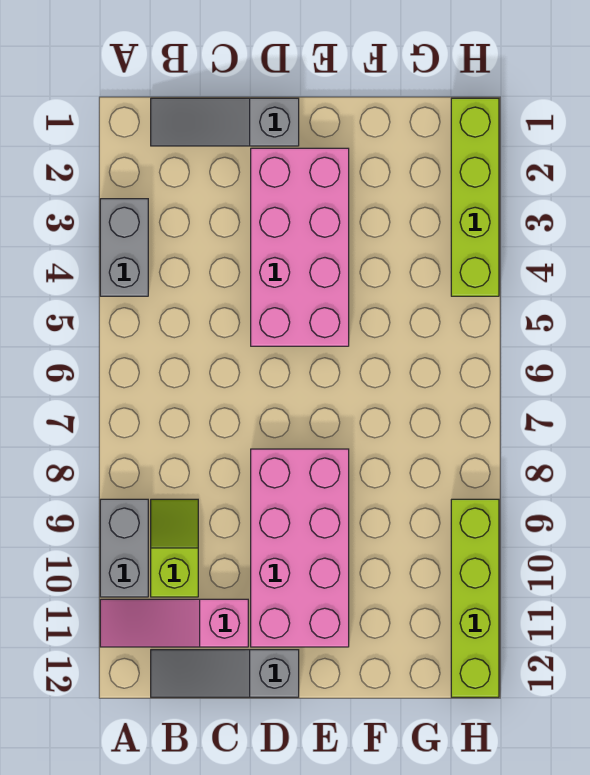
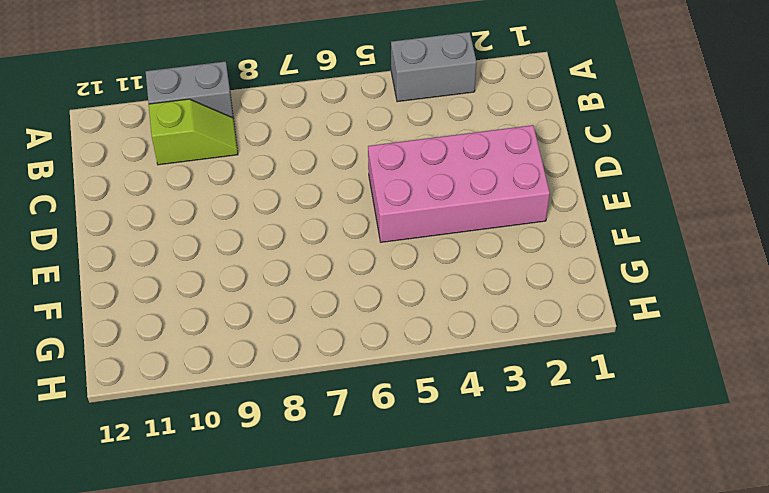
none -> pink 1x3 slope [100,599,248,647]
none -> grey 1x3 slope [151,98,299,146]

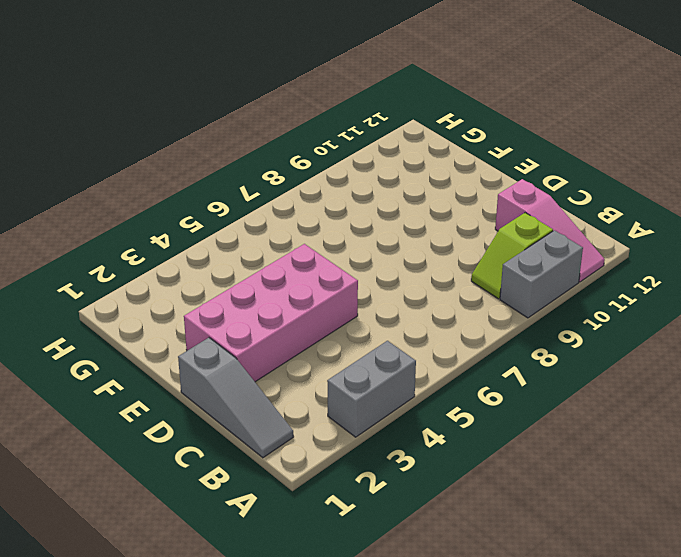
none -> grey 1x3 slope [151,650,299,697]
none -> pink 2x4 brick [251,449,349,647]

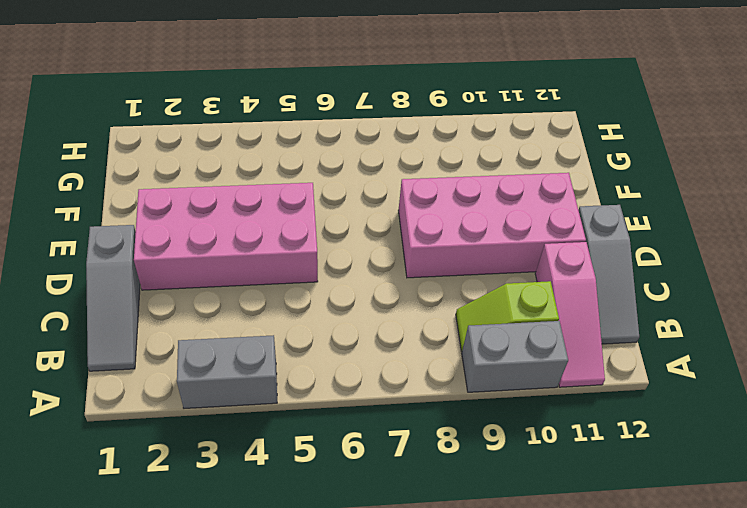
none -> lime 1x4 brick [451,98,499,296]
none -> lime 1x4 brick [451,499,499,697]

